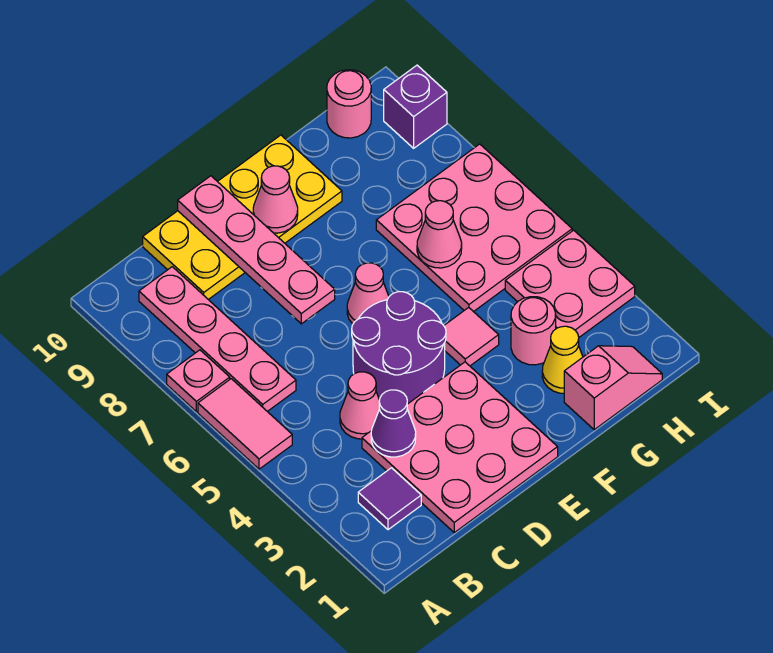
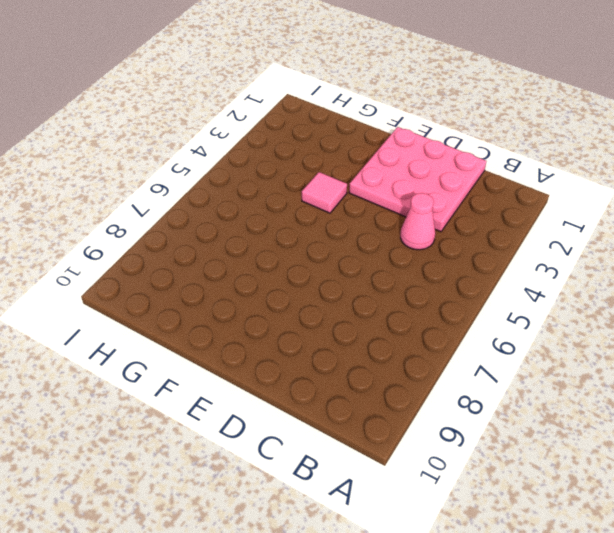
none -> pink 1x2 tile [198,379,292,469]
none -> pink 1x1 plate [167,350,230,412]
none -> purple 1x1 tile [358,468,421,530]

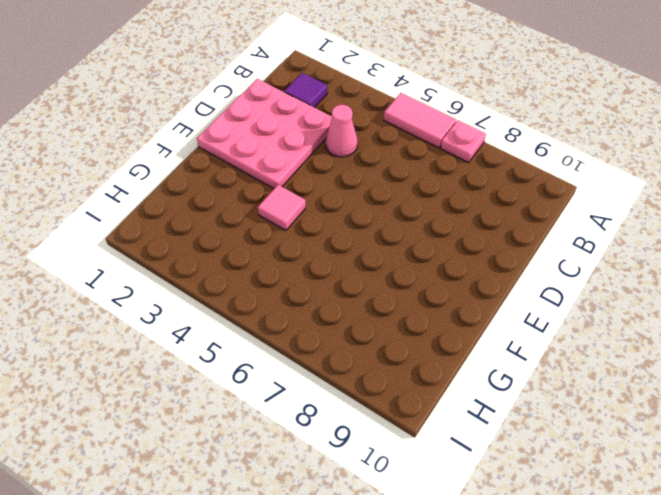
none -> pink 1x4 plate [139,267,296,411]
none -> yellow 2x4 plate [143,135,342,300]
none -> purple 2x2 round brick [352,292,446,404]

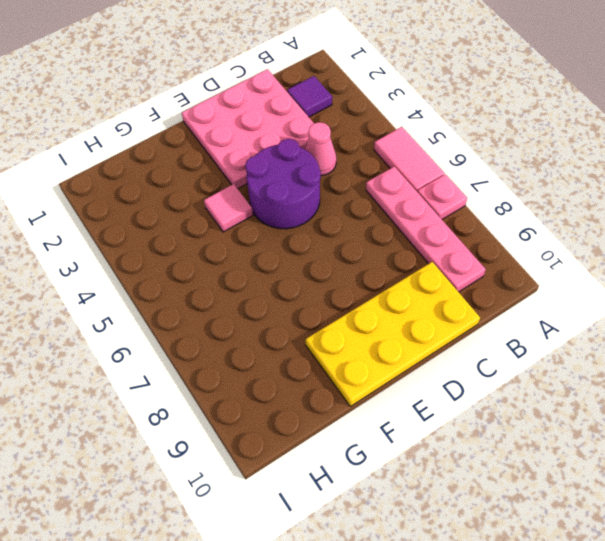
none -> pink 1x1 cone [347,263,389,324]
none -> pink 1x2 slope [564,346,662,430]
none -> yellow 1x1 cone [542,326,583,393]

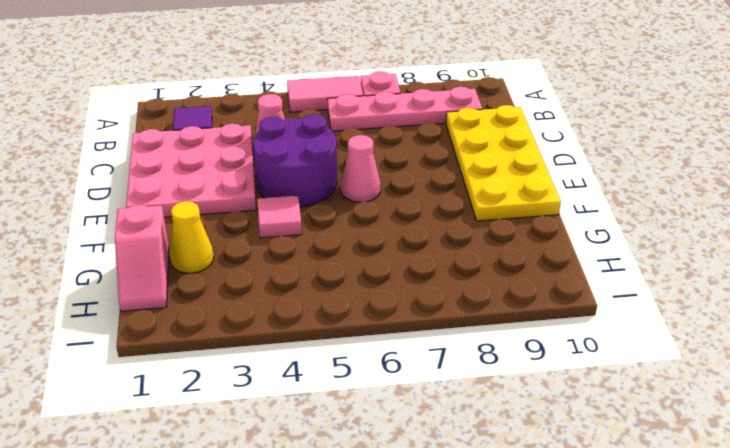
none -> pink 1x1 round brick [511,297,556,365]
none -> pink 3x3 plate [376,144,572,312]
none -> pink 2x2 plate [505,230,635,337]

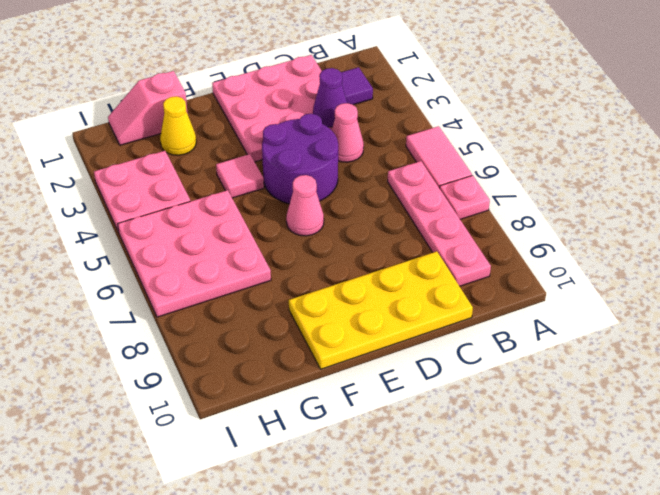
none -> pink 1x1 round brick [511,297,556,365]
none -> pink 1x1 round brick [327,70,371,138]
none -> purple 1x1 brick [384,65,447,148]

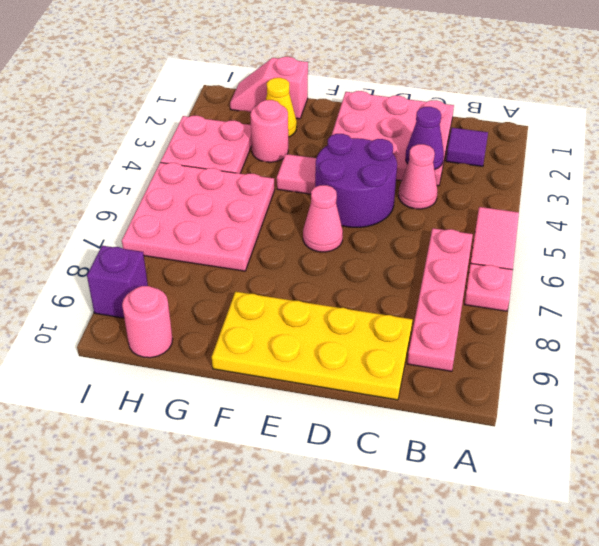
none -> pink 1x4 plate [178,176,335,324]
none -> pink 1x1 cone [253,166,298,233]
none -> pink 1x1 cone [417,201,462,268]

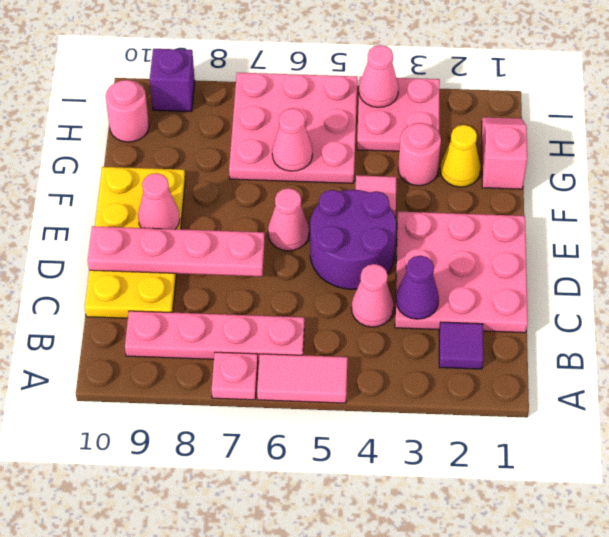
pink 1x1 cone [359,45,399,107] -> none

